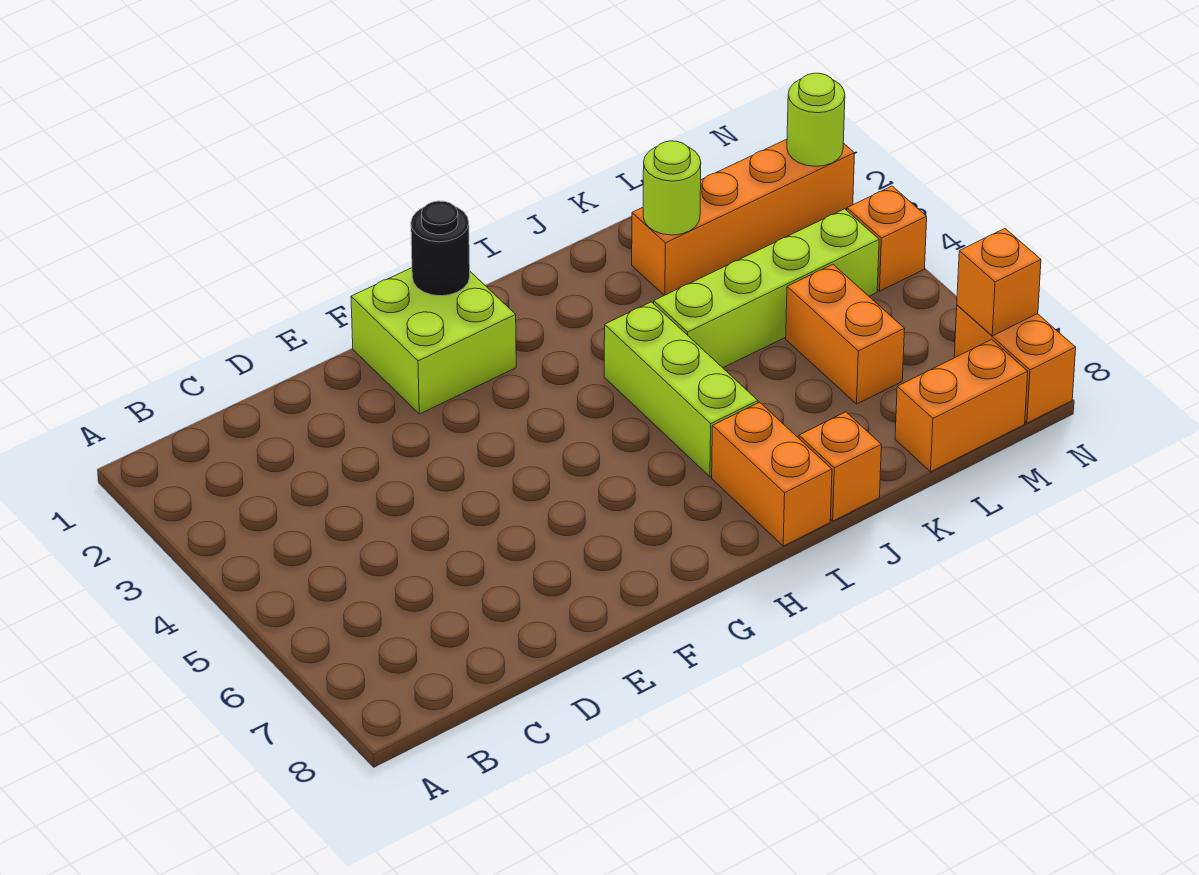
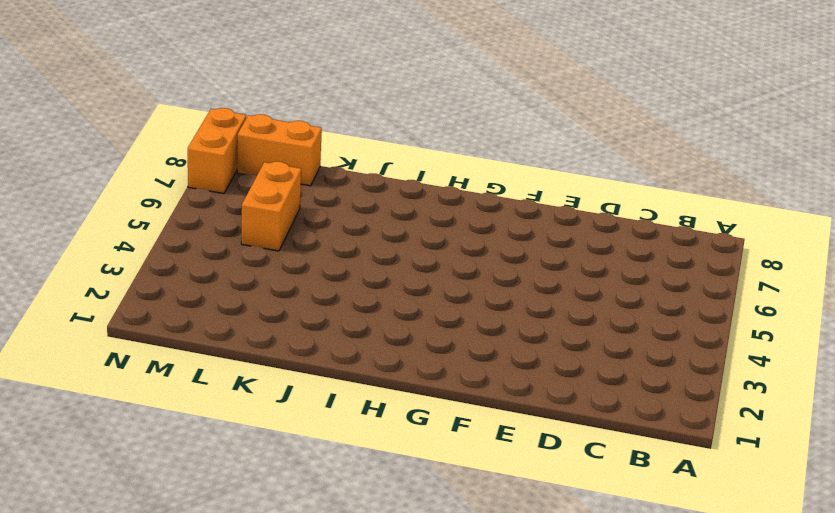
none -> lime 2x2 brick [351,268,516,414]
none -> lime 1x3 brick [604,302,758,477]
none -> orange 1x2 brick [712,402,832,546]

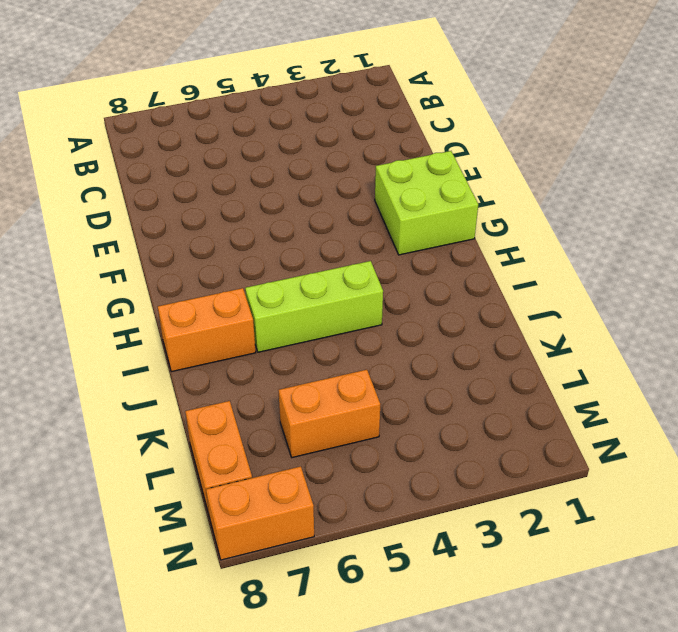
none -> lime 1x4 brick [654,209,879,368]
none -> orange 1x1 brick [799,412,881,521]
none -> orange 1x4 brick [632,139,855,295]

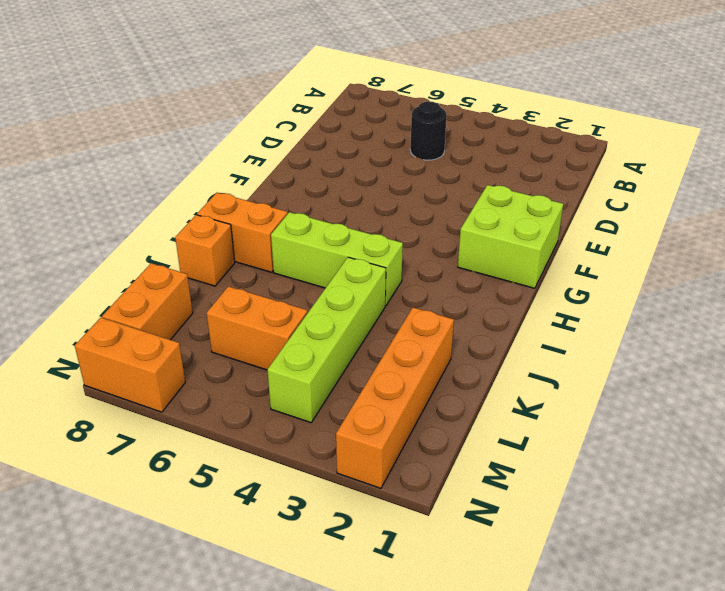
black 1x1 round brick [410,101,447,160] -> black 1x1 round brick moved to [411,201,470,296]
none -> orange 1x1 brick [847,186,927,291]
none -> lime 1x1 round brick [643,141,701,235]
none -> lime 1x1 round brick [787,73,845,166]

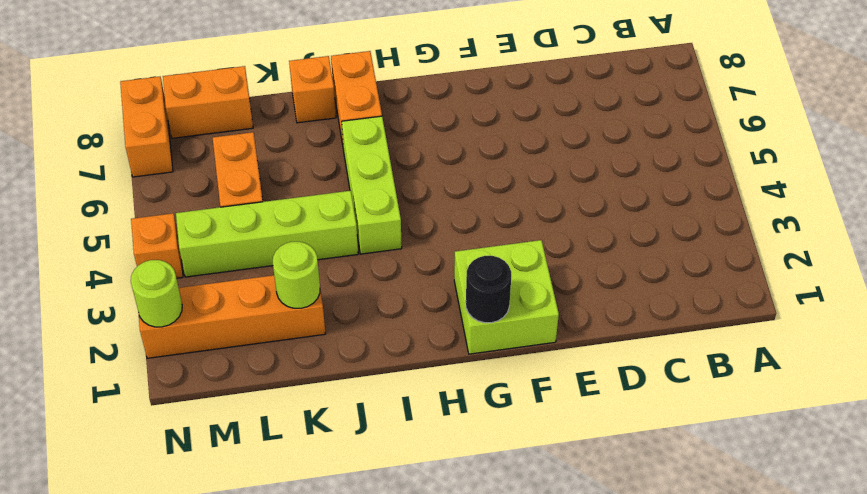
none -> orange 1x1 brick [957,229,1041,336]

